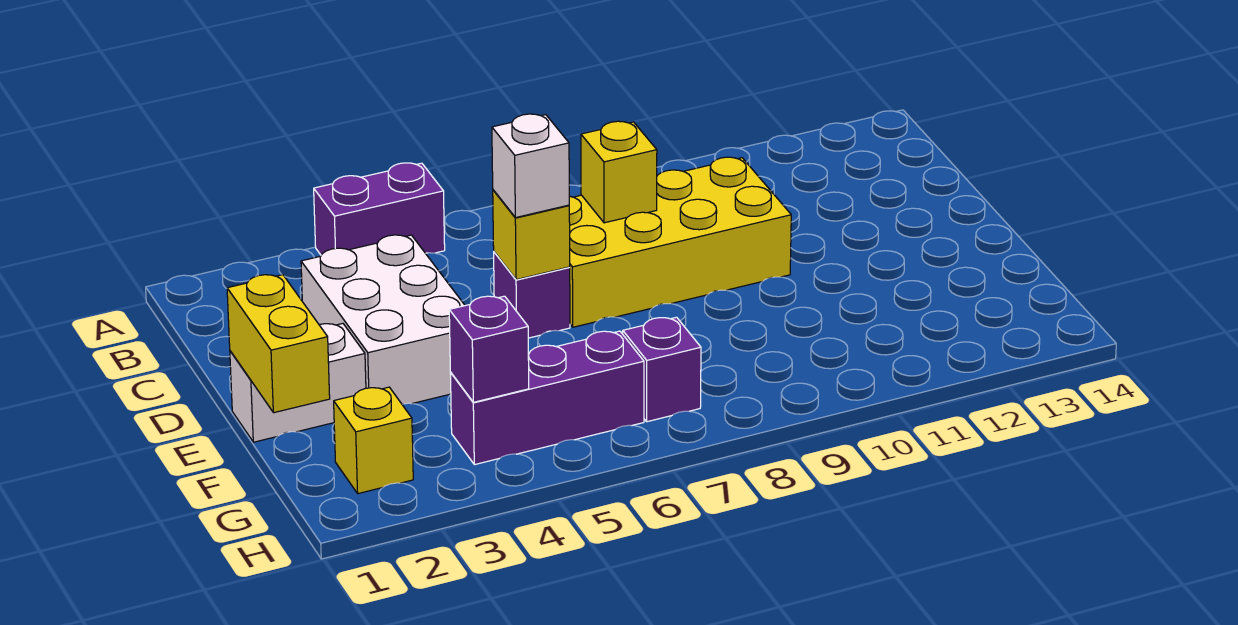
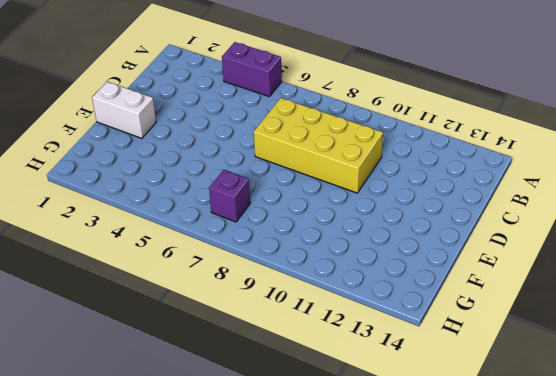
none -> white 2x3 brick [301,235,465,404]
none -> purple 1x1 brick [494,252,570,338]
none -> yellow 1x1 brick [334,387,413,494]

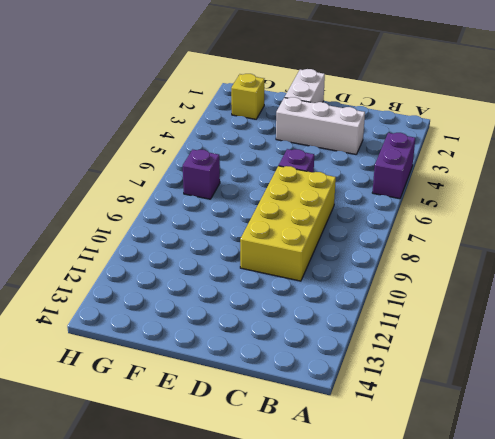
white 1x3 brick [276,97,365,154] -> white 2x3 brick [301,235,465,404]
none -> purple 1x3 brick [450,331,644,465]
none -> yellow 1x1 brick [581,121,657,223]
none -> yellow 1x1 brick [493,190,570,280]

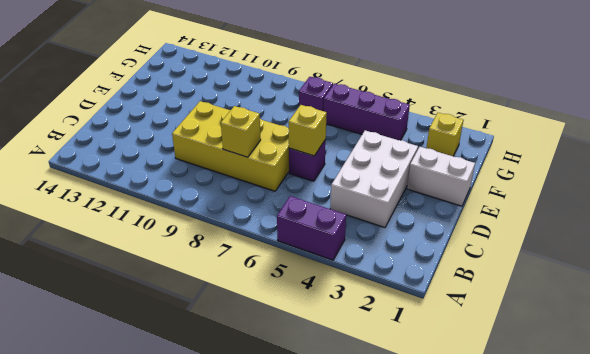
none -> yellow 1x2 brick [227,275,330,413]
none -> purple 1x1 brick [449,296,529,402]
none -> white 1x1 brick [492,114,569,218]

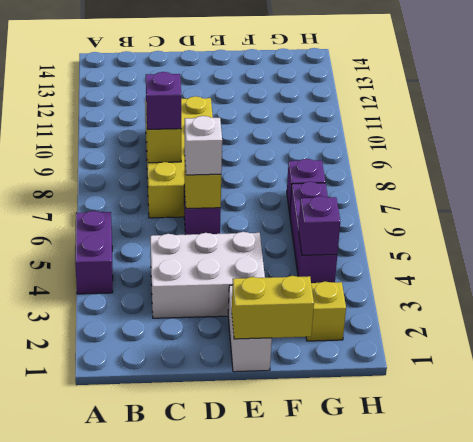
purple 1x1 brick [146,72,181,129] -> none

